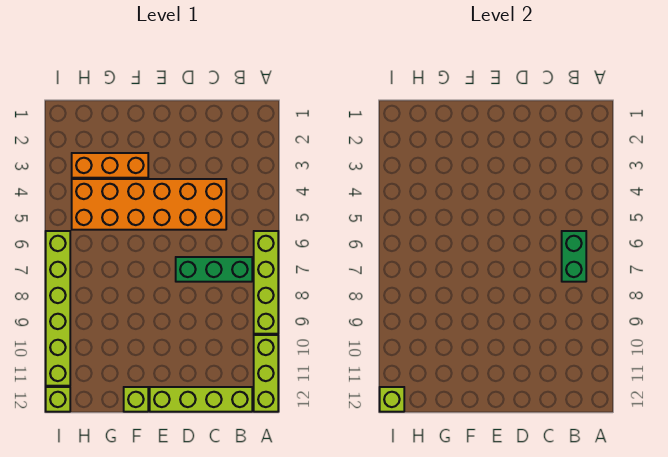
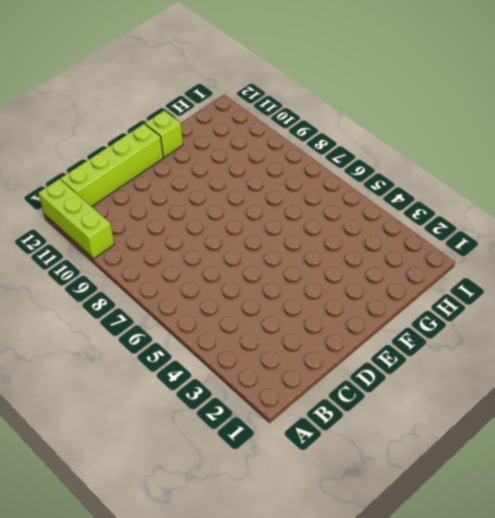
none -> lime 1x4 brick [254,231,278,334]
none -> green 1x3 brick [176,257,252,282]

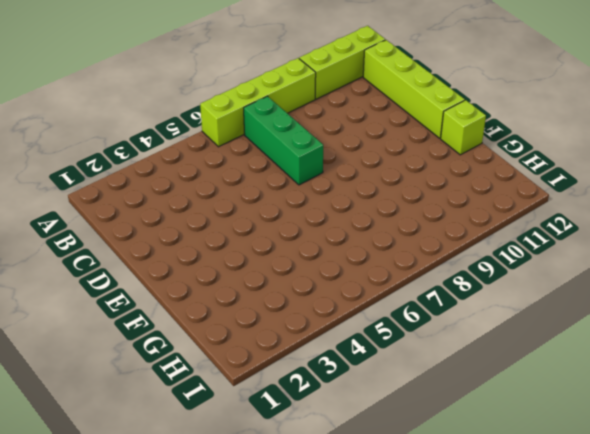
none -> orange 2x6 brick [72,179,226,230]
none -> orange 1x3 brick [72,153,148,178]

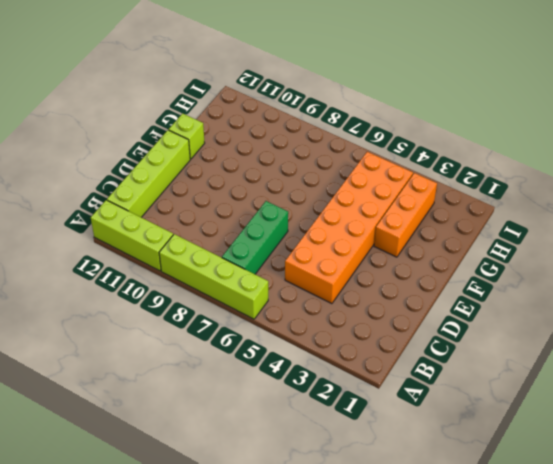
none -> lime 1x6 brick [46,231,70,386]
none -> lime 1x1 brick [46,387,70,412]

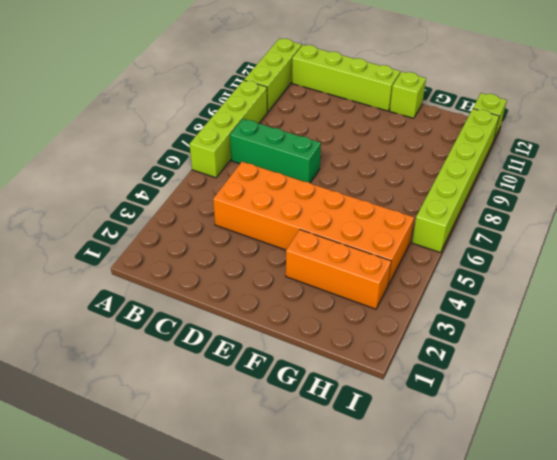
none -> green 1x2 brick [562,231,586,282]
none -> lime 1x1 brick [380,387,404,412]

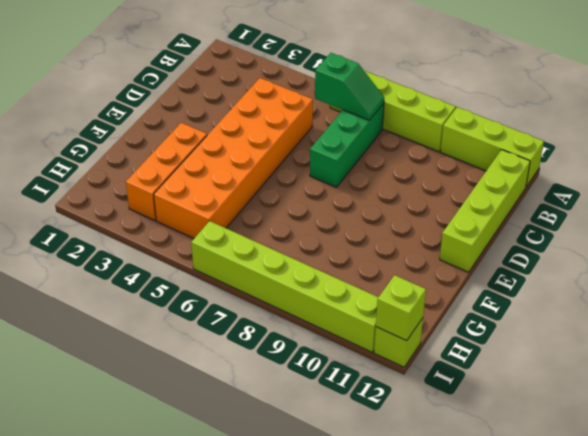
green 1x2 slope [315,53,384,120] -> green 1x2 brick [562,231,586,282]
none -> lime 1x1 brick [124,387,148,412]

